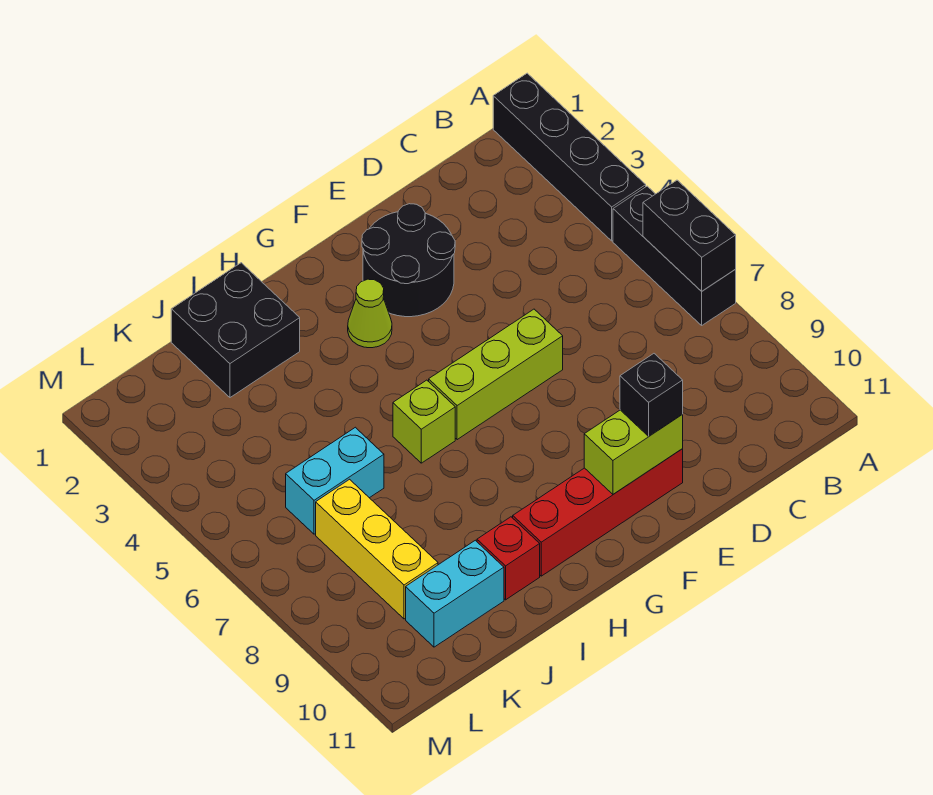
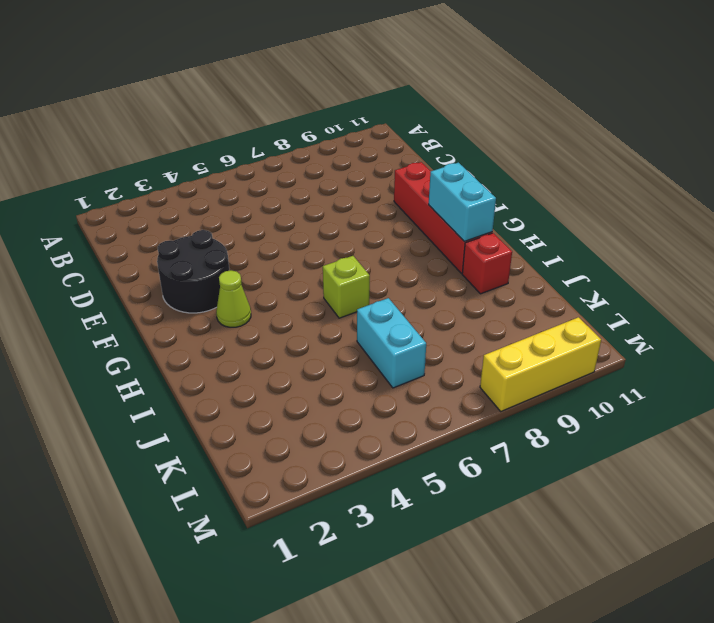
cyan 1x2 brick [429,163,496,241] -> cyan 1x2 brick moved to [406,540,504,647]
yellow 1x3 brick [480,317,601,411] -> yellow 1x3 brick moved to [316,479,438,619]
none -> black 1x4 brick [493,73,646,241]
none -> black 1x3 brick [613,186,736,325]
none -> lime 1x3 brick [429,309,563,440]

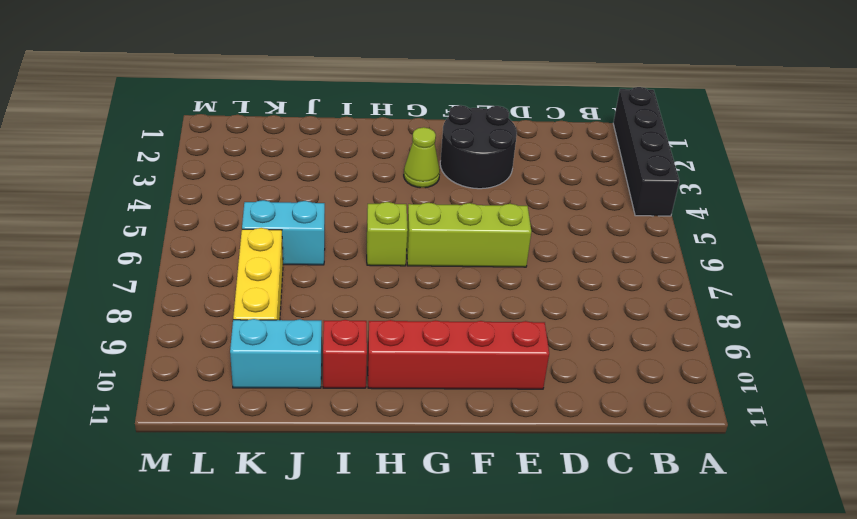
none -> black 1x3 brick [613,186,736,325]
none -> black 2x2 brick [171,263,300,397]
none -> black 1x2 brick [643,180,736,291]

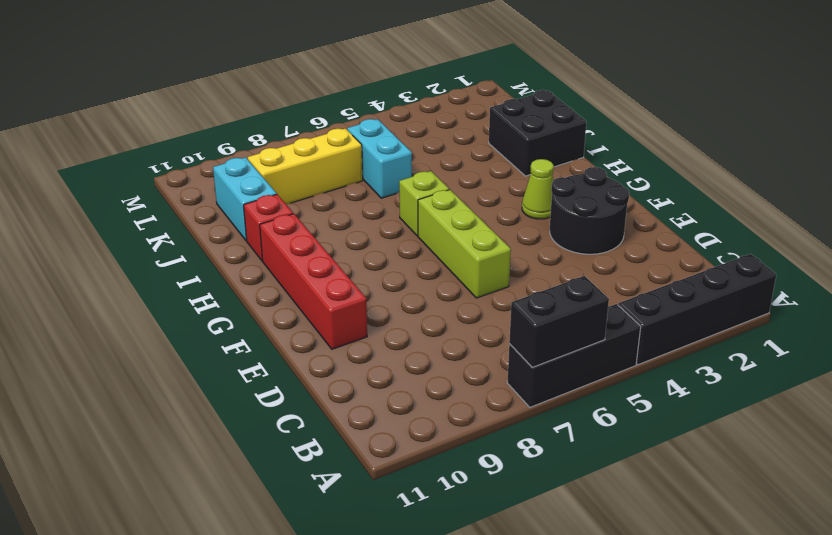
none -> lime 1x2 brick [584,410,683,494]
none -> black 1x1 brick [620,354,683,436]

